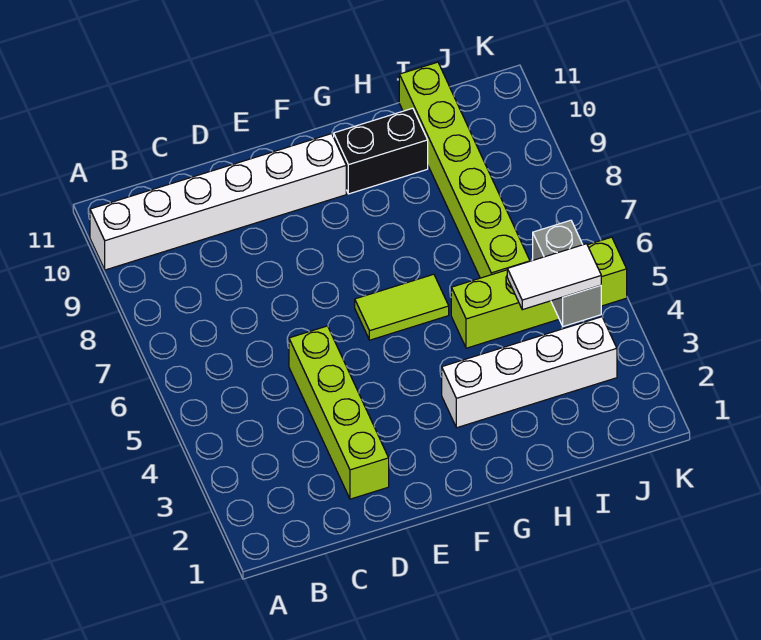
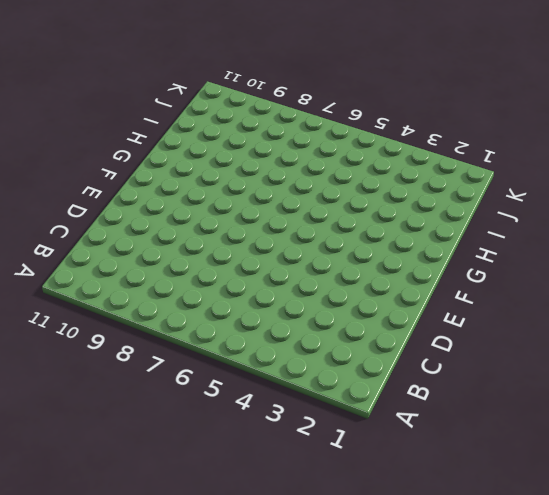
none -> white 1x6 brick [90,134,346,270]
none -> lime 1x4 brick [289,326,389,499]

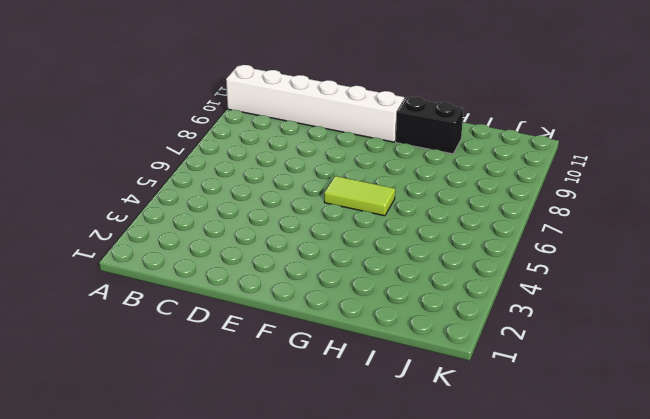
none -> lime 1x4 brick [289,326,389,499]
none -> white 1x4 brick [442,317,617,428]

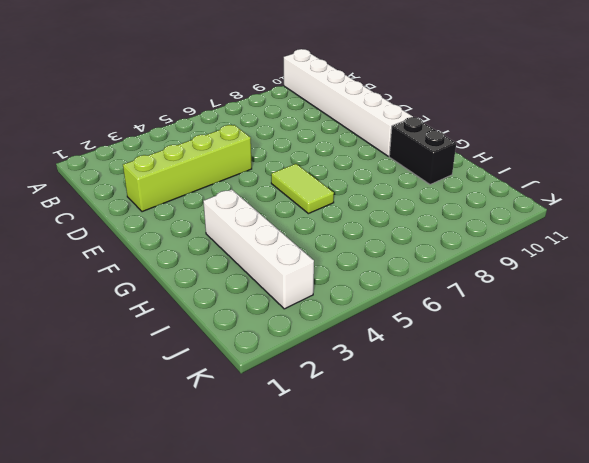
none -> lime 1x4 brick [451,237,627,348]
none -> lime 1x6 brick [399,62,530,278]

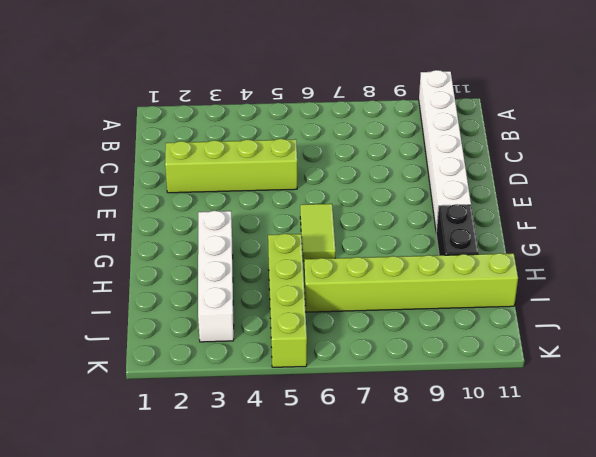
none -> grey 1x2 brick [533,220,601,327]
none -> white 1x2 tile [507,244,601,310]

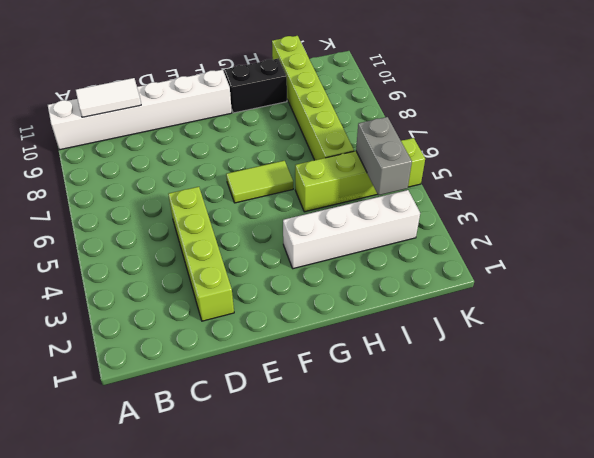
white 1x2 tile [76,78,141,117] -> white 1x2 tile moved to [507,244,601,310]

